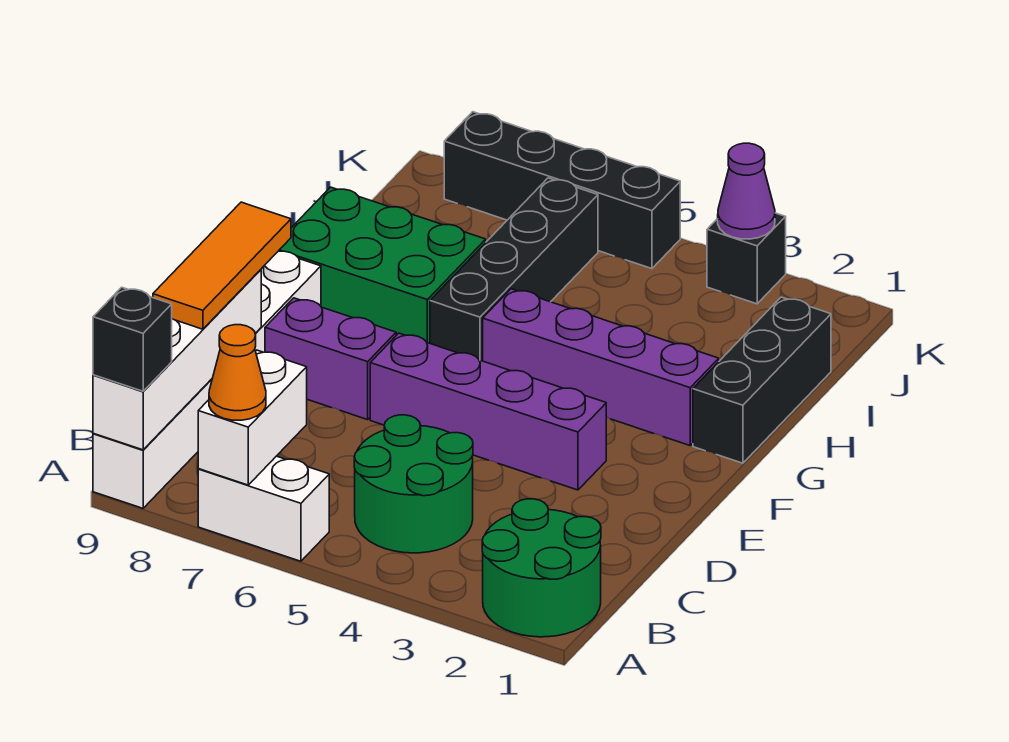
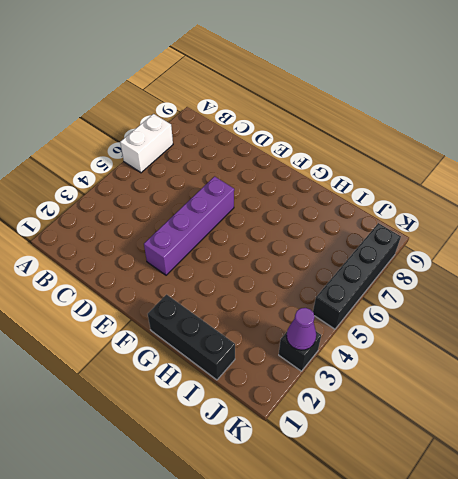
none -> green 2x2 round brick [482,499,601,637]
none -> white 1x6 brick [93,251,321,508]
none -> green 2x2 round brick [354,415,473,553]

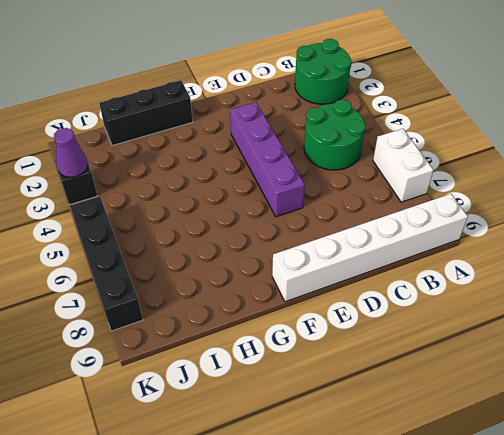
none -> purple 1x2 brick [265,298,396,420]
none -> purple 1x4 brick [483,289,719,445]
none -> black 1x4 brick [430,178,598,361]

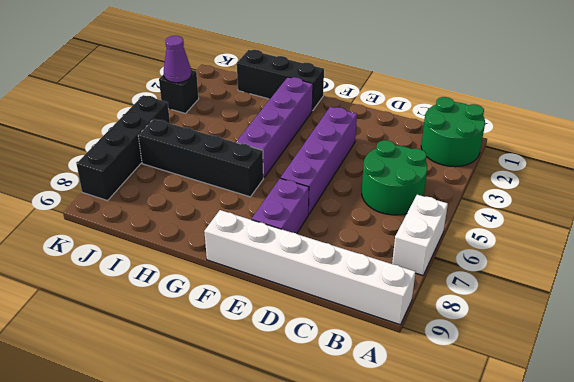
none -> green 2x3 brick [279,187,486,343]
none -> white 1x2 brick [198,350,307,485]
none -> white 1x4 brick [93,270,261,450]

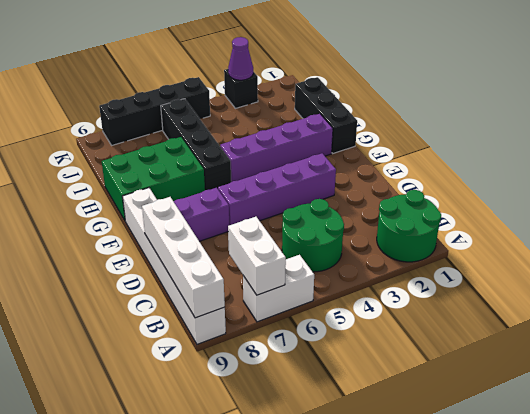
none -> orange 1x1 cone [209,325,266,420]
none -> black 1x1 brick [93,287,172,391]
none -> orange 1x3 tile [153,202,291,329]

